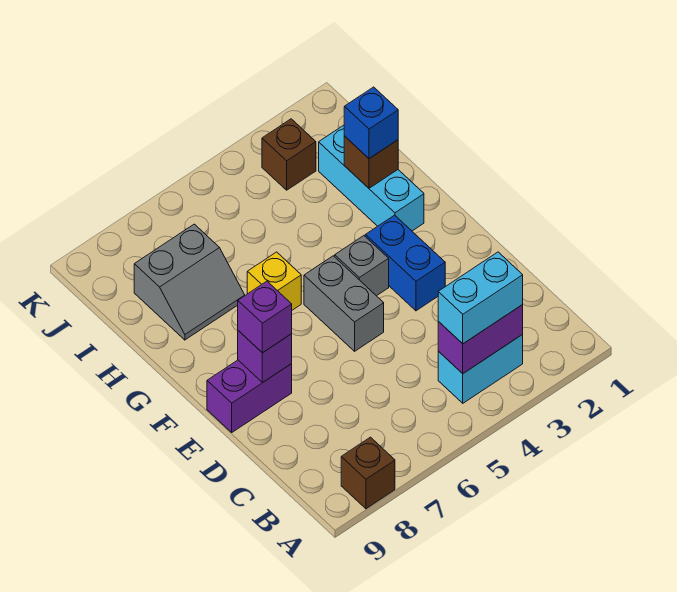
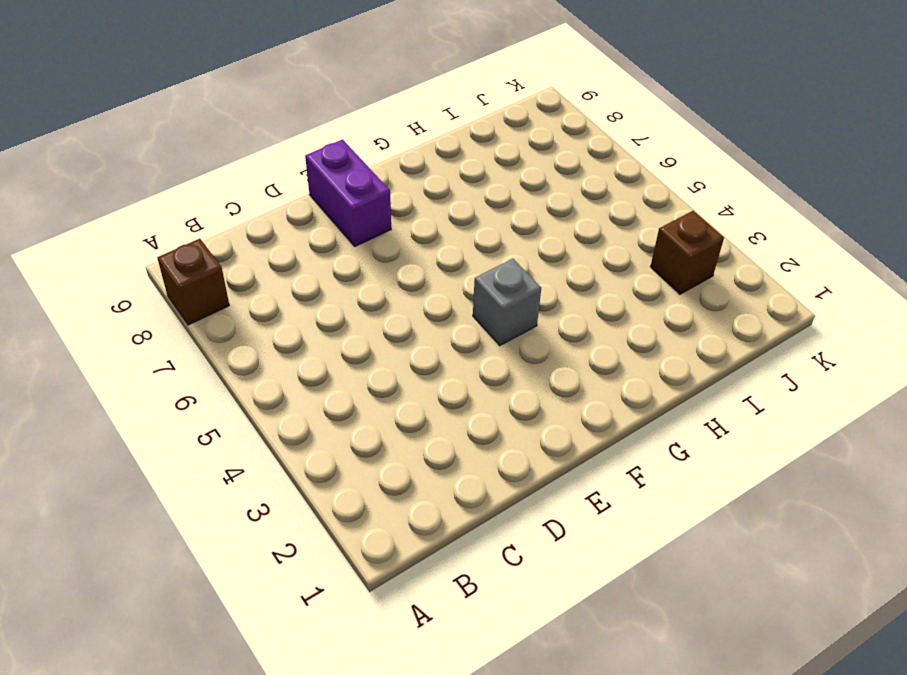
none -> cyan 1x2 brick [438,335,523,403]
none -> blue 1x2 brick [365,215,445,311]
none -> grey 1x2 brick [304,256,384,351]

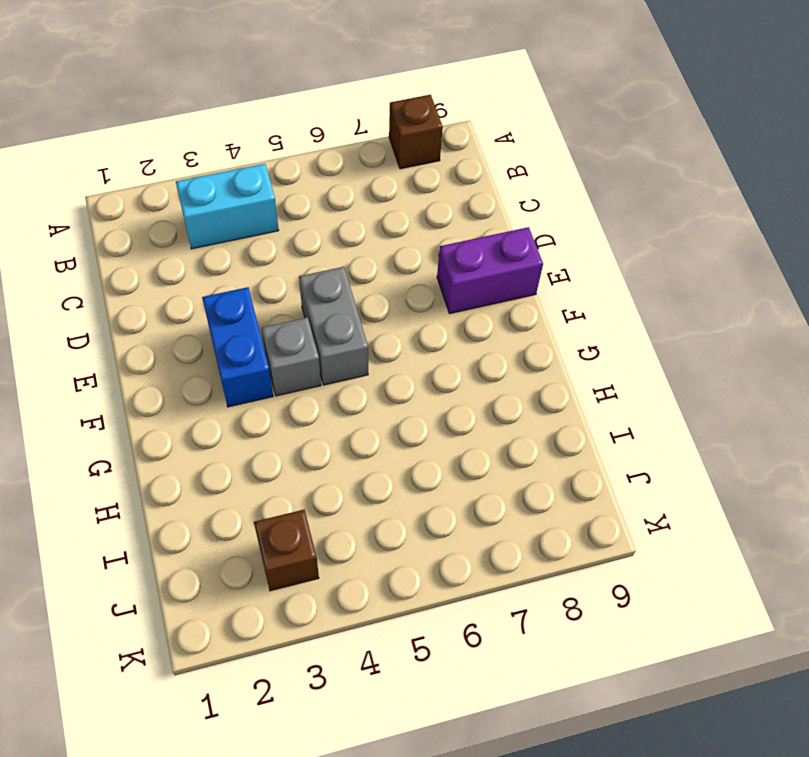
none -> cyan 1x3 brick [319,125,424,231]
none -> yellow 1x1 brick [247,252,301,310]
none -> grey 2x2 slope [134,224,245,340]

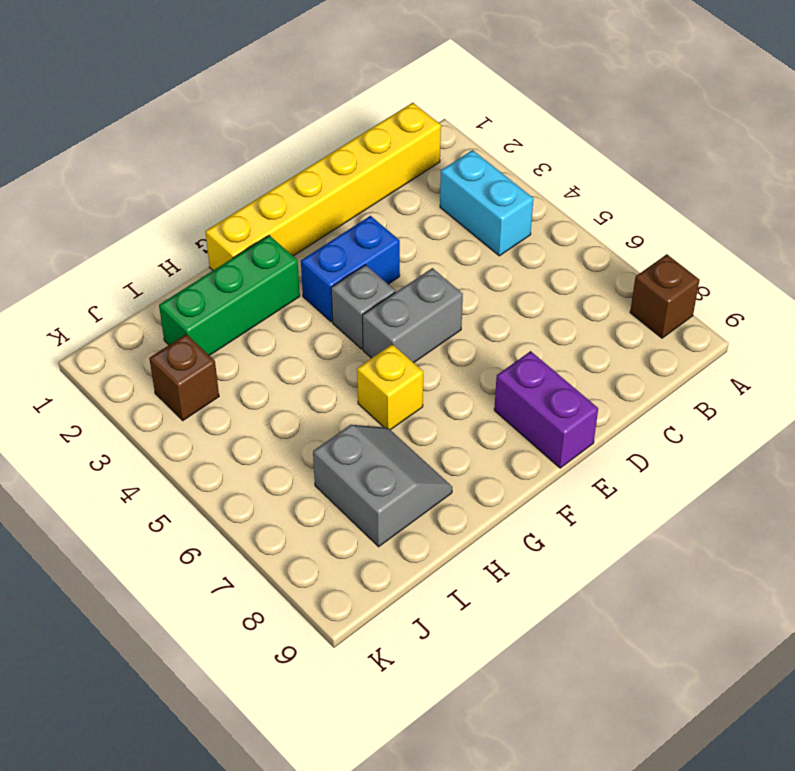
yellow 1x6 brick [205,103,441,270] -> none
green 1x3 brick [159,235,300,356] -> cyan 1x3 brick [319,125,424,231]
none -> purple 1x2 brick [438,305,523,373]
none -> purple 1x1 brick [238,331,292,382]
none -> brown 1x1 brick [344,136,398,188]

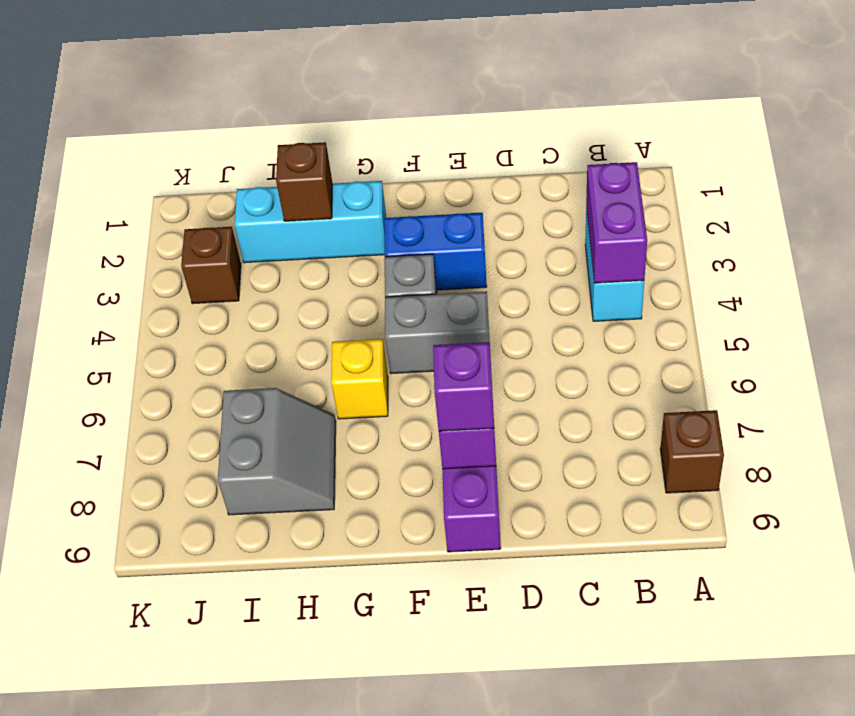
none -> cyan 1x2 brick [438,252,523,344]
none -> blue 1x1 brick [344,87,398,159]

